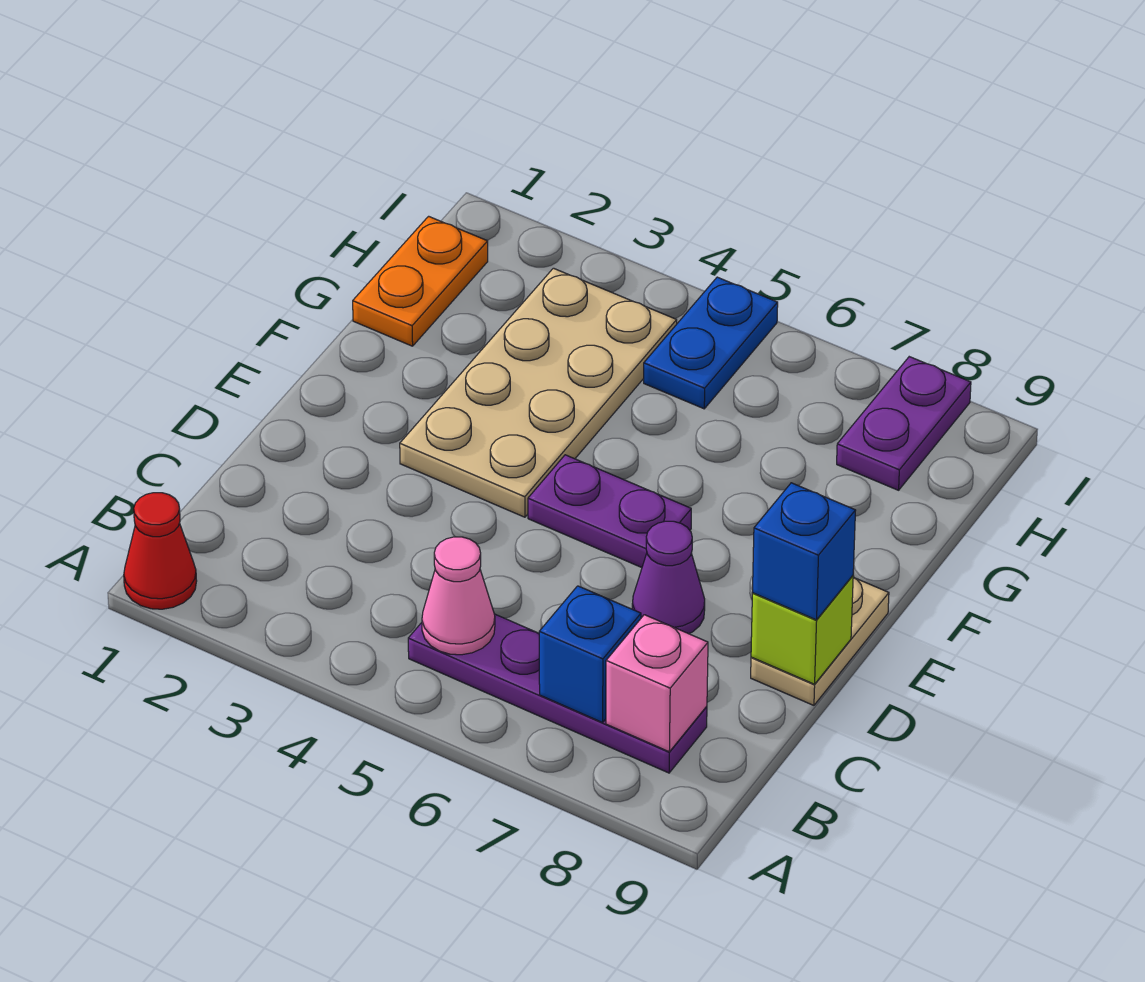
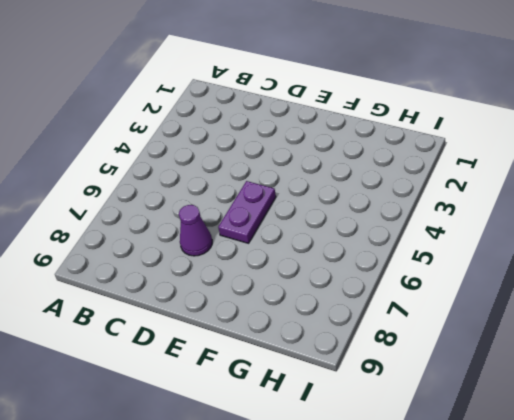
none -> red 1x1 cone [124,493,197,609]
none -> purple 1x4 plate [408,614,707,773]
none -> tan 1x2 plate [751,577,889,705]

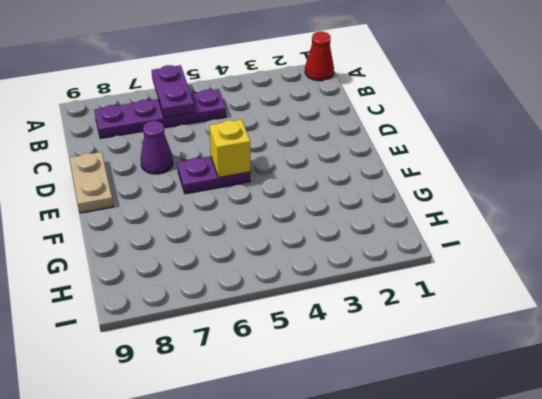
purple 1x2 plate [152,65,194,118] -> purple 1x2 plate moved to [837,357,971,490]
yellow 1x1 brick [209,120,250,178] -> none
none -> tan 2x4 plate [400,268,677,517]
none -> orange 1x2 plate [353,216,488,346]
none -> blue 1x2 plate [644,277,778,409]

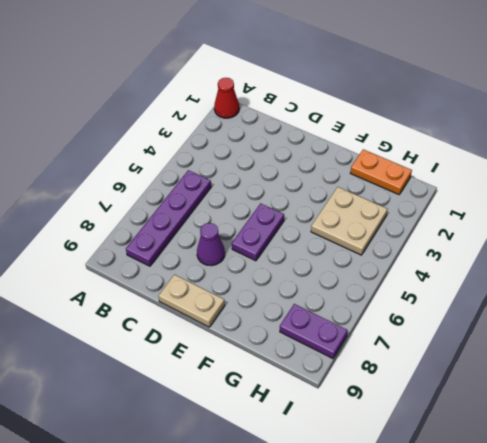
tan 2x2 plate [311,187,387,255] -> tan 2x4 plate [400,268,677,517]
none -> blue 1x2 plate [644,277,778,409]
none -> pink 1x1 cone [422,537,495,655]
none -> blue 1x1 brick [539,586,641,723]

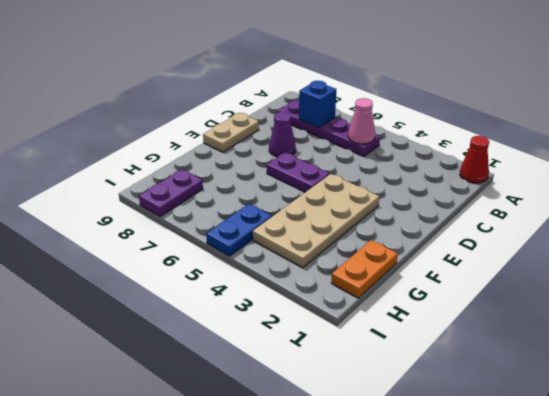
none -> pink 1x1 brick [606,615,708,752]
none -> lime 1x1 brick [751,576,853,684]
none -> blue 1x1 brick [753,483,856,620]

